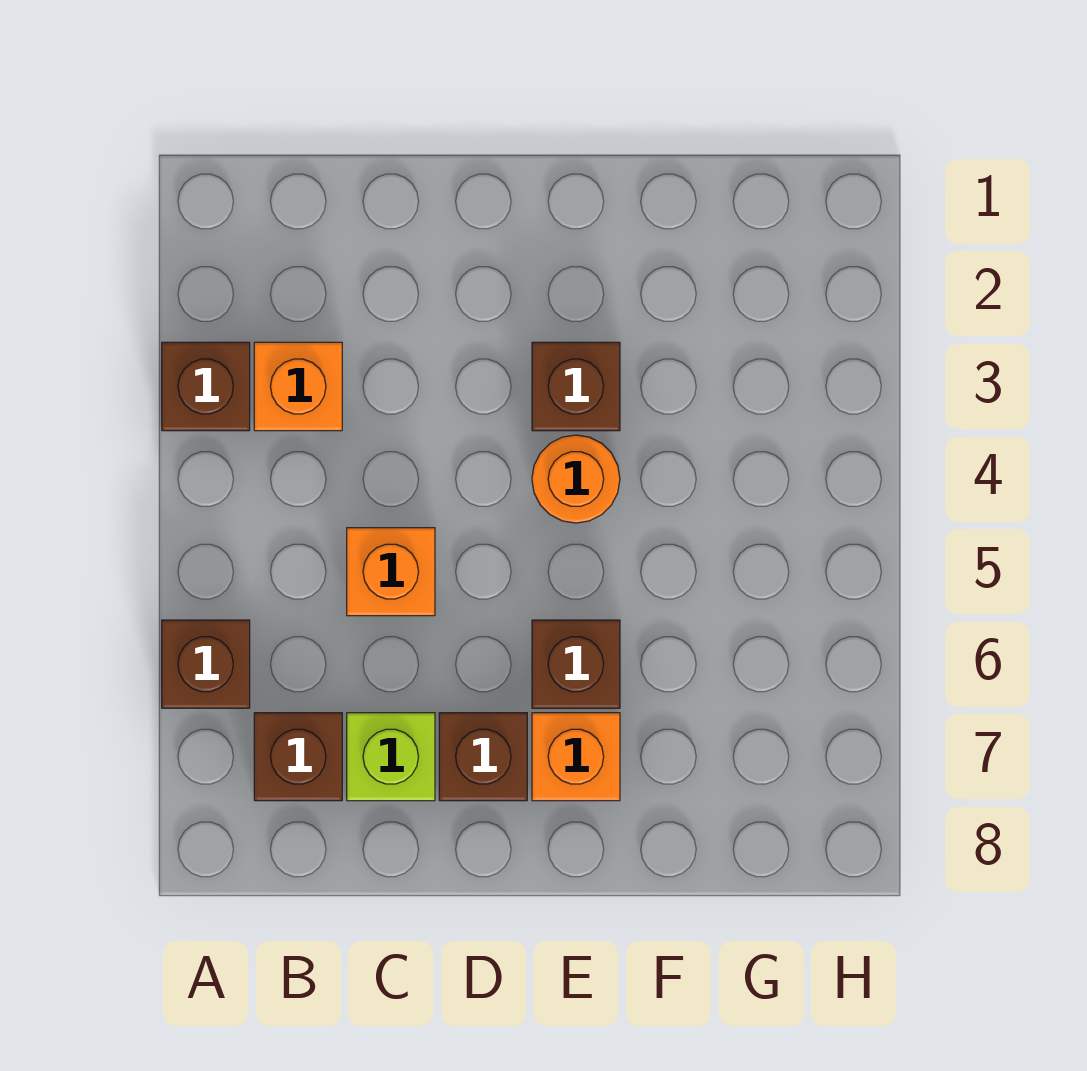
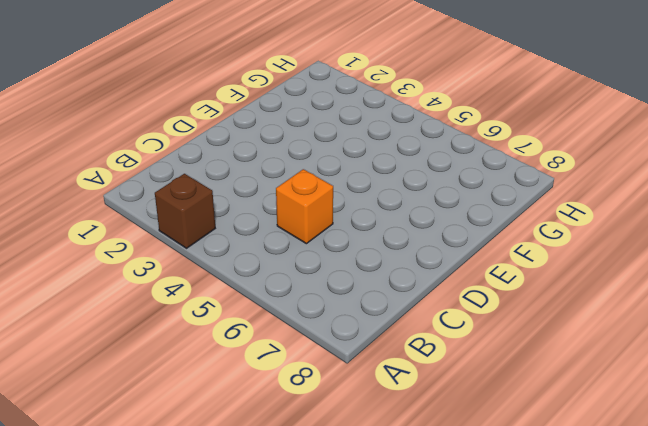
none -> brown 1x1 brick [162,620,250,708]
none -> orange 1x1 brick [254,342,342,431]

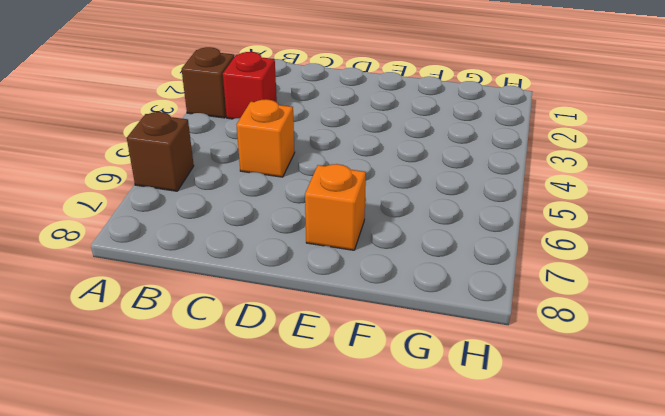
red 1x1 brick [223,52,277,119] -> orange 1x1 brick [254,342,342,431]
none -> brown 1x1 brick [254,713,342,801]
none -> lime 1x1 brick [347,713,435,801]

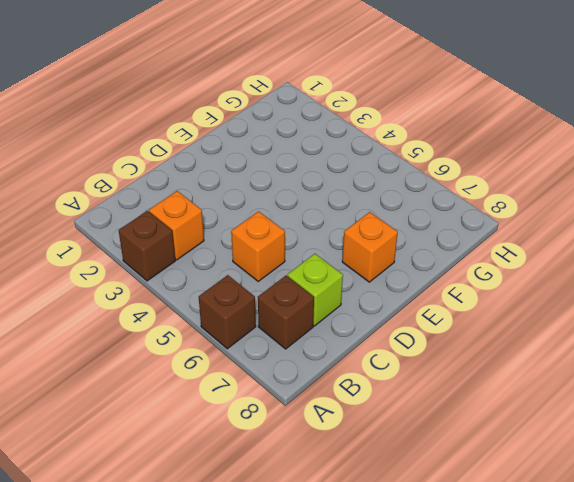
none -> brown 1x1 brick [439,713,527,801]
none -> brown 1x1 brick [532,342,620,431]

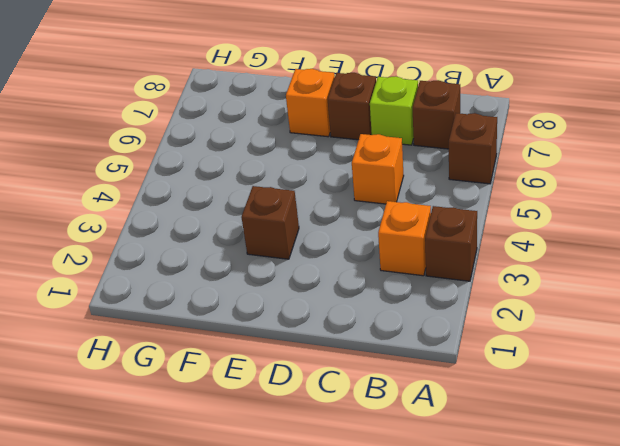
none -> orange 1x1 round brick [532,435,620,523]
none -> brown 1x1 brick [532,620,620,708]

